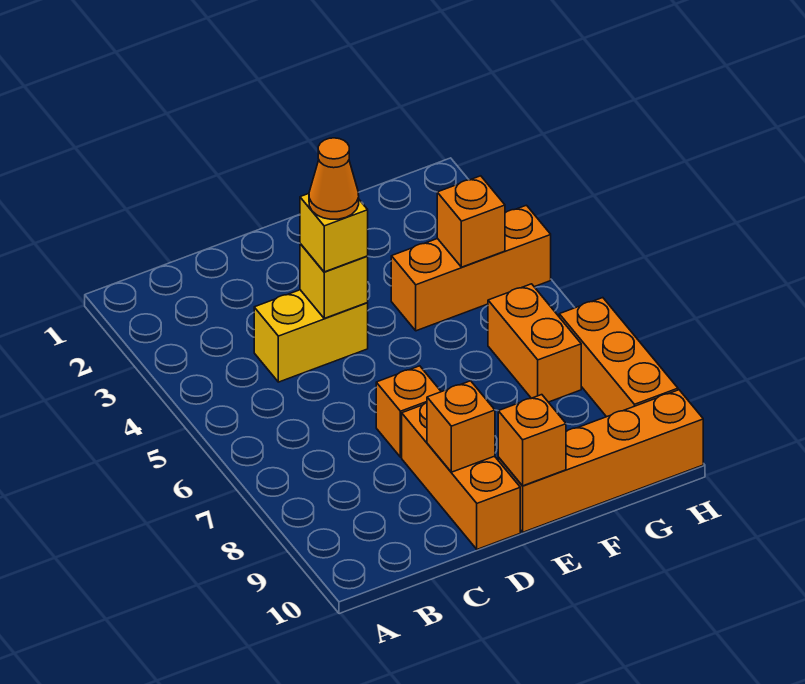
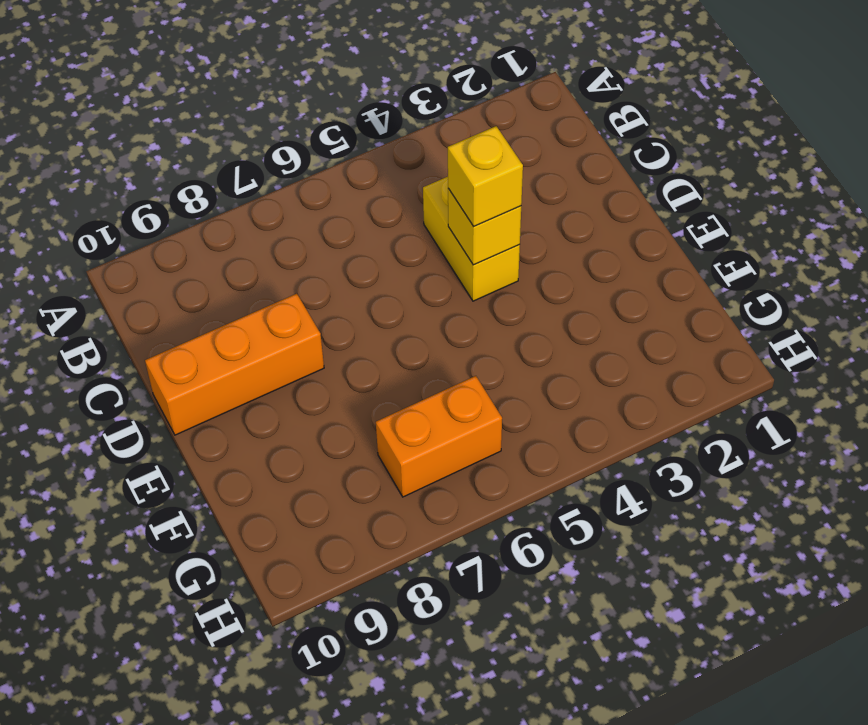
none -> orange 1x1 brick [376,366,441,457]
none -> orange 1x4 brick [498,390,703,532]
none -> orange 1x3 brick [391,205,551,331]

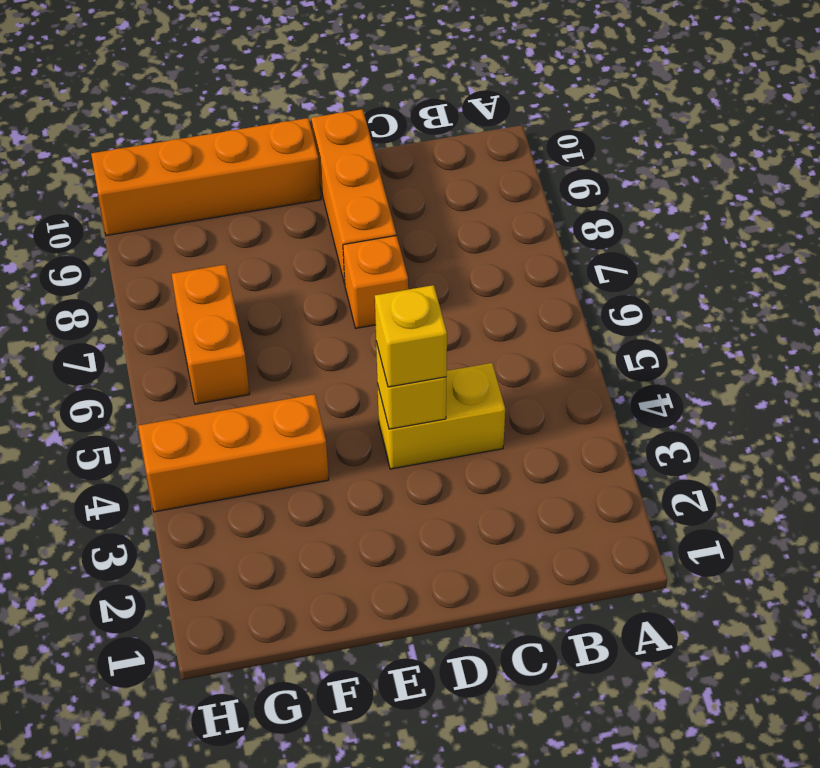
none -> orange 1x3 brick [559,298,678,417]
none -> orange 1x1 brick [427,381,495,472]
none -> orange 1x1 brick [498,395,566,486]

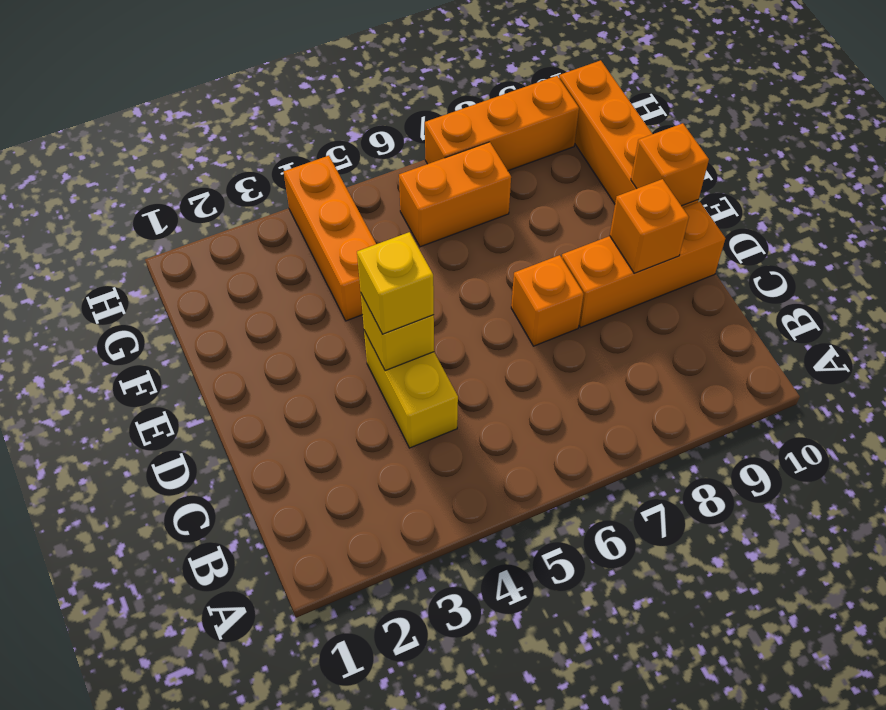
none -> orange 1x1 brick [437,176,505,267]
none -> orange 1x1 cone [309,138,359,219]

